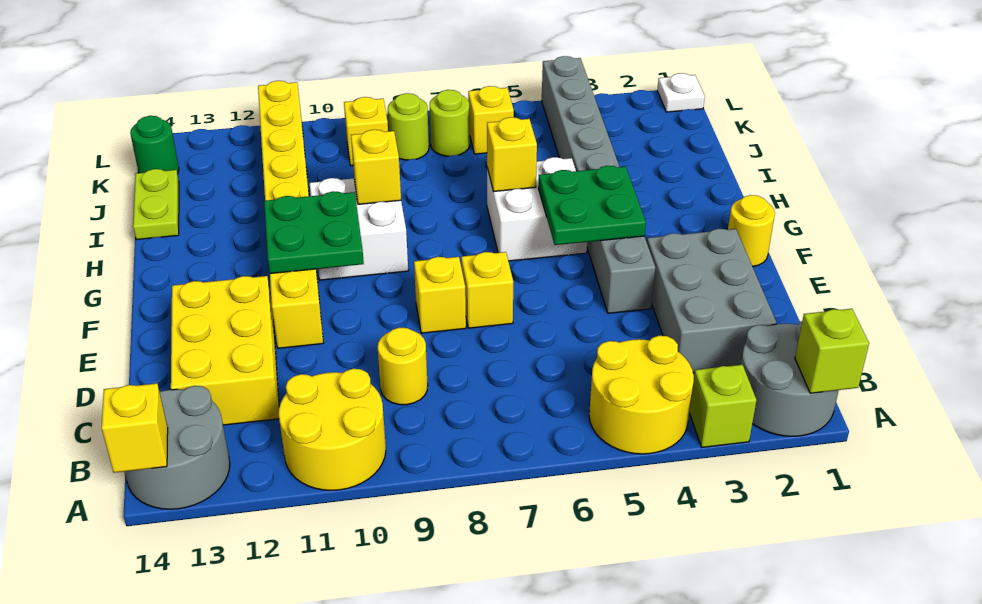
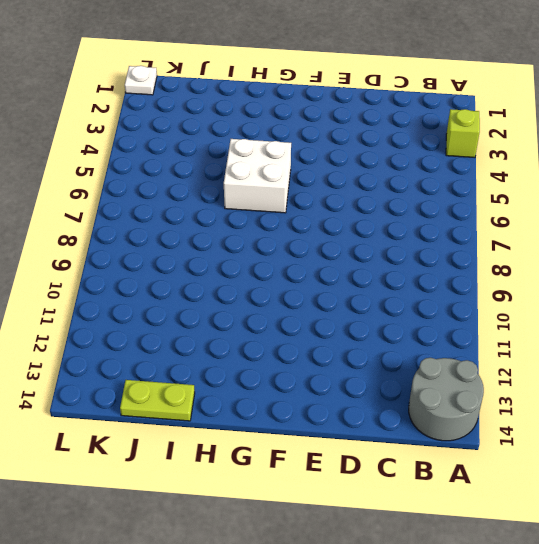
none -> grey 2x2 round brick [741,321,839,436]
none -> yellow 2x2 round brick [589,336,694,454]
none -> yellow 2x2 round brick [279,369,386,490]

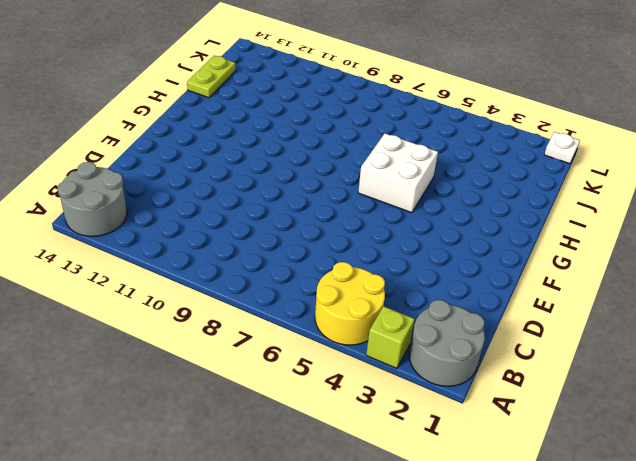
none -> yellow 2x2 round brick [279,369,386,490]
none -> grey 2x3 brick [647,229,777,373]
none -> yellow 1x1 round brick [378,327,428,405]

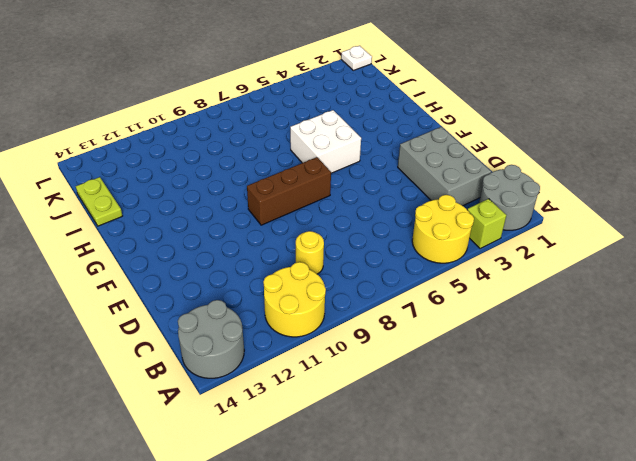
brown 1x3 brick [247,157,331,225] -> none
none -> yellow 2x3 brick [171,276,279,425]
none -> grey 1x8 brick [542,56,655,313]
none -> yellow 1x1 brick [461,252,513,328]

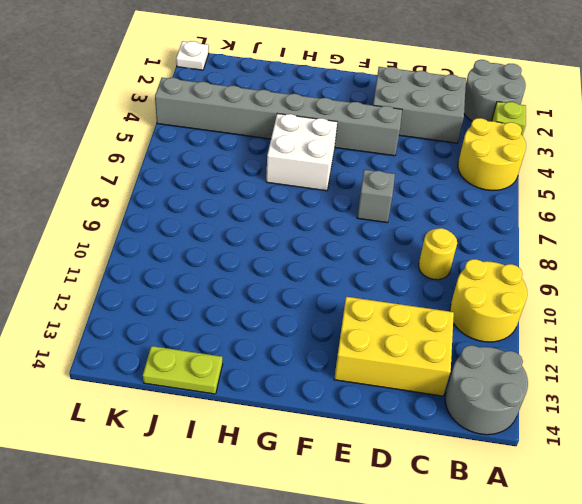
grey 1x1 brick [357,170,395,223] -> yellow 1x1 brick [461,252,513,328]
none -> yellow 1x1 brick [414,257,466,333]
none -> yellow 1x8 brick [258,81,323,348]
none -> yellow 1x1 round brick [728,195,775,266]

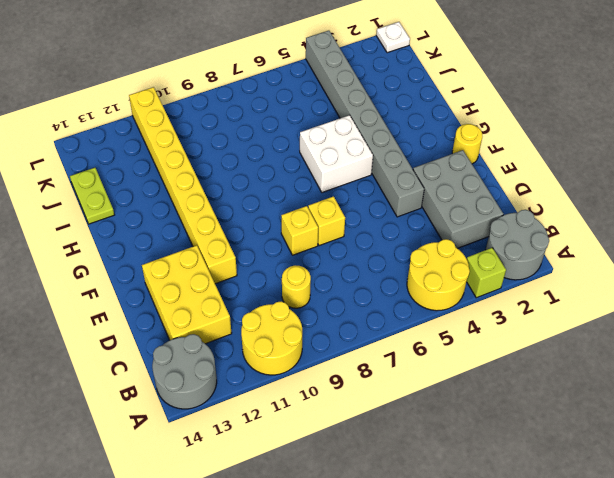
none -> white 2x2 brick [310,178,408,280]
none -> yellow 1x1 brick [468,86,514,154]
none -> lime 1x1 round brick [430,90,470,156]

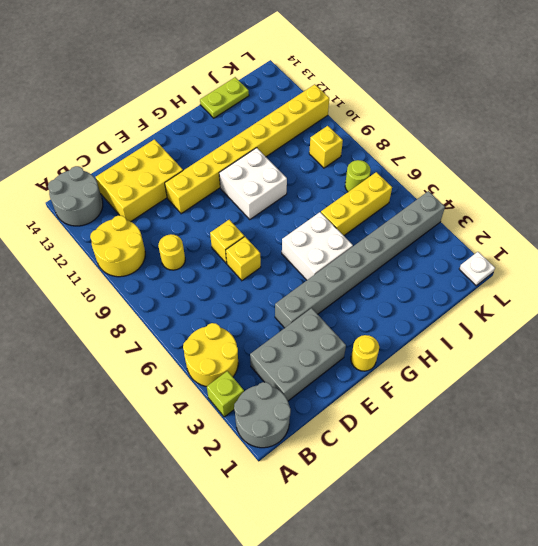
yellow 1x3 brick [321,172,392,235] -> yellow 1x1 brick [468,86,514,154]
none -> lime 1x1 round brick [388,93,429,160]
none -> green 1x1 round brick [130,116,179,174]
none -> lime 1x1 brick [795,309,869,393]

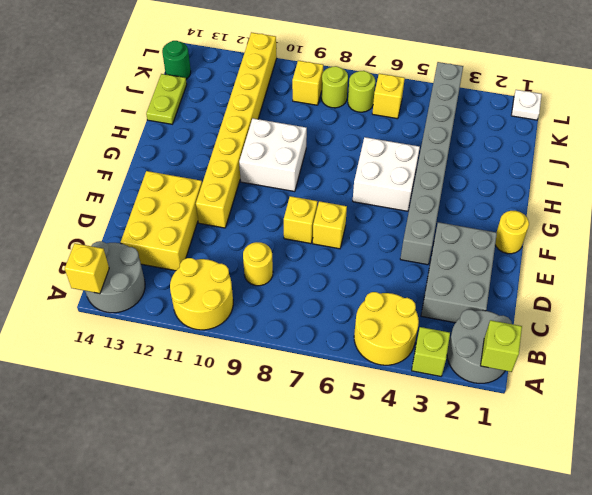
none -> green 2x2 plate [538,166,646,245]
none -> green 2x2 plate [264,191,364,274]
none -> yellow 1x1 brick [487,117,537,192]

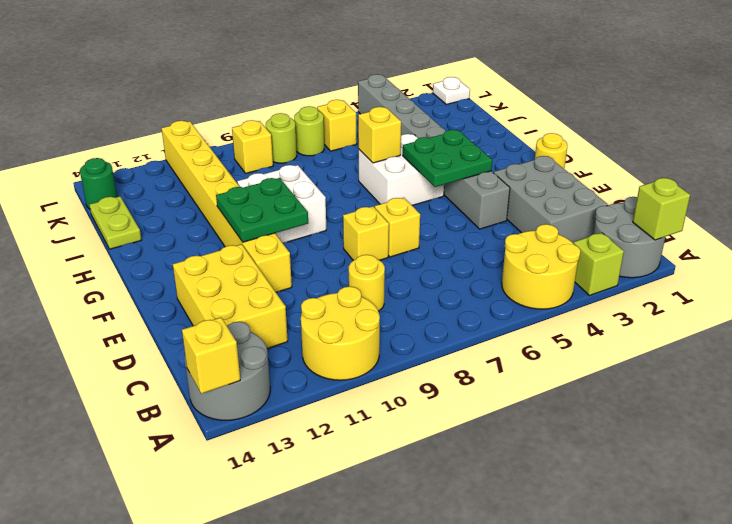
none -> yellow 1x1 brick [351,130,401,204]

